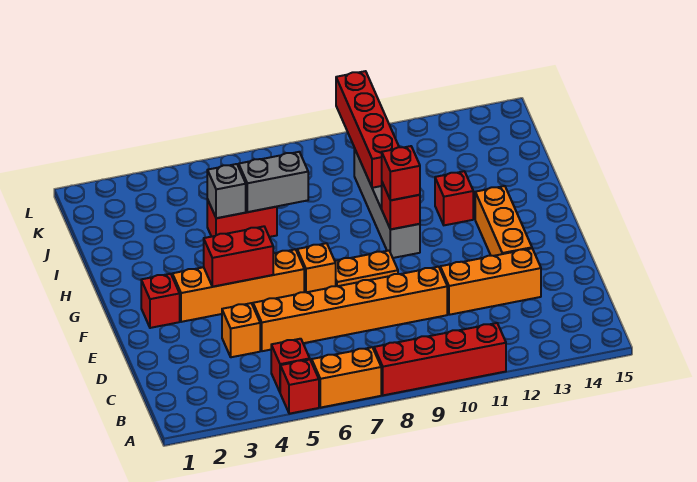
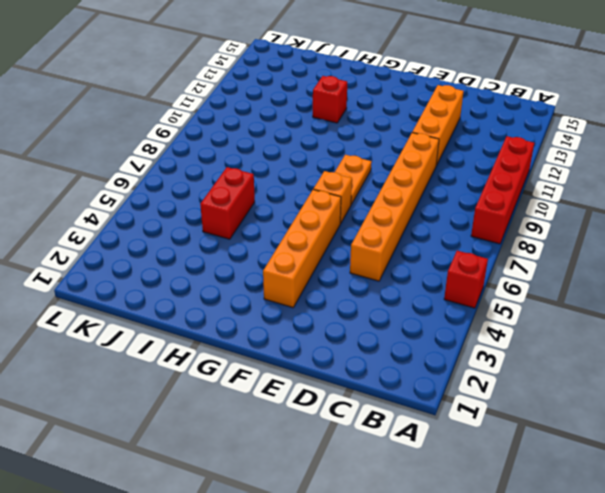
none -> orange 1x2 brick [312,347,381,408]
none -> red 1x1 brick [271,339,310,392]
none -> orange 1x1 brick [222,303,260,357]

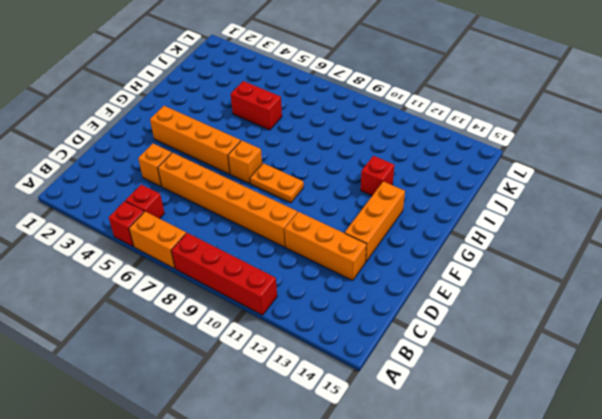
none -> red 1x1 brick [141,274,180,328]
none -> grey 1x4 brick [354,148,420,258]
none -> red 1x2 brick [204,226,273,287]

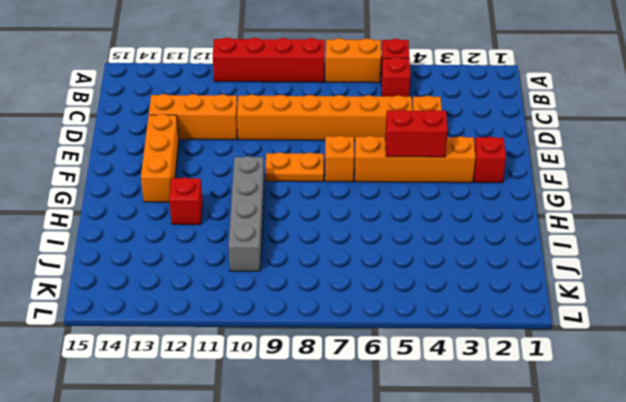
none -> red 1x2 brick [207,199,277,237]
none -> red 1x1 brick [382,183,420,229]
none -> grey 1x1 brick [207,164,246,218]

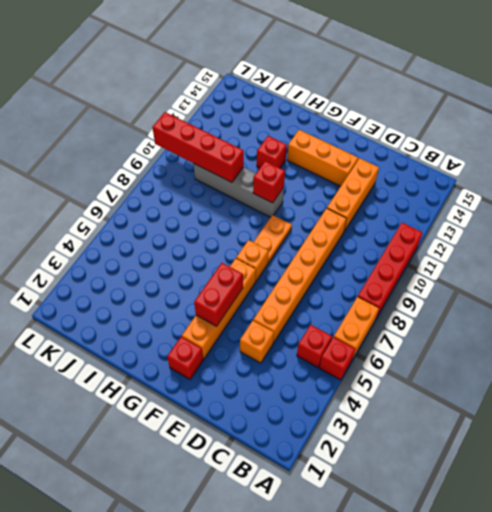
none -> red 1x2 brick [207,199,277,237]
none -> grey 1x1 brick [207,164,246,218]
none -> grey 1x2 brick [239,152,308,212]

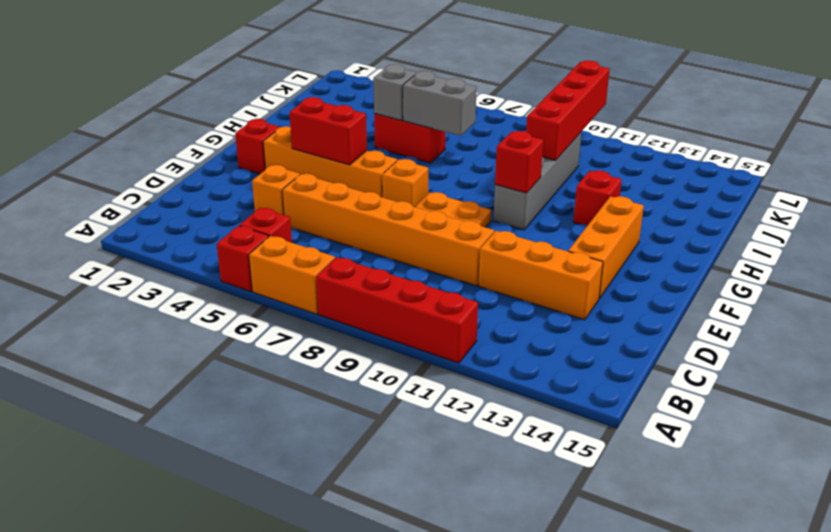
none -> red 1x1 brick [382,146,420,200]

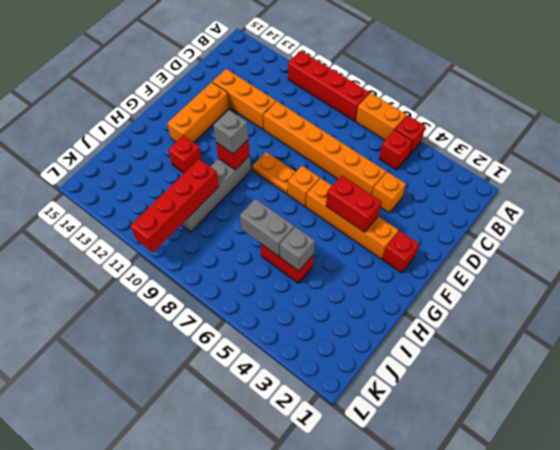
grey 1x1 brick [213,110,248,154] -> red 1x1 brick [382,146,420,200]

